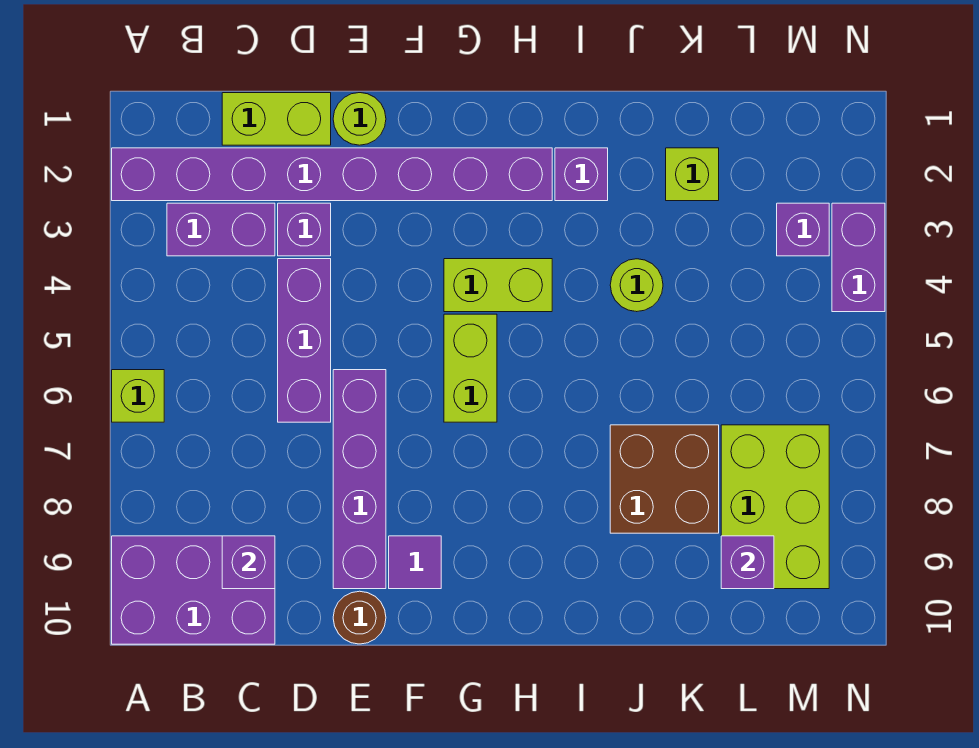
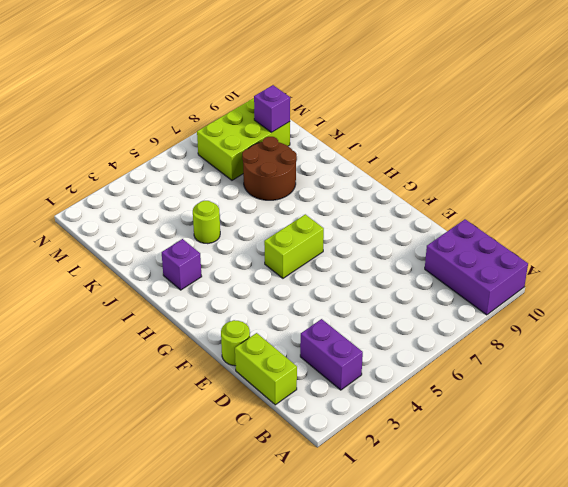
brown 2x2 round brick [242,137,297,200] -> brown 2x2 brick [610,425,719,533]
none -> purple 1x8 brick [112,148,552,201]
none -> lime 1x1 brick [112,370,164,422]
none -> purple 1x1 brick [278,203,331,256]

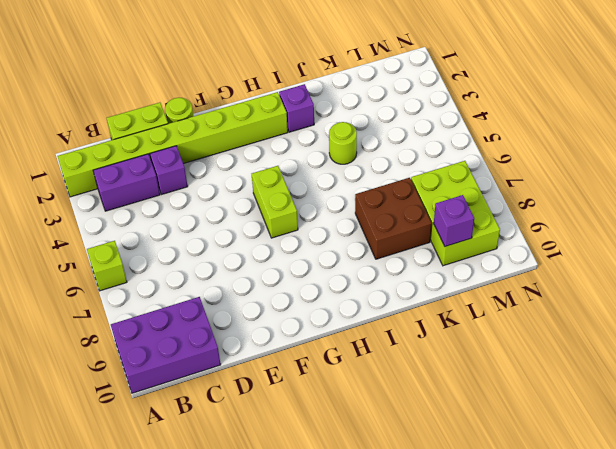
lime 1x8 brick [58,92,288,197] -> purple 1x8 brick [112,148,552,201]
none -> purple 1x3 brick [278,259,331,422]
none -> purple 1x4 brick [333,370,386,589]
none -> brown 1x1 round brick [333,591,386,644]

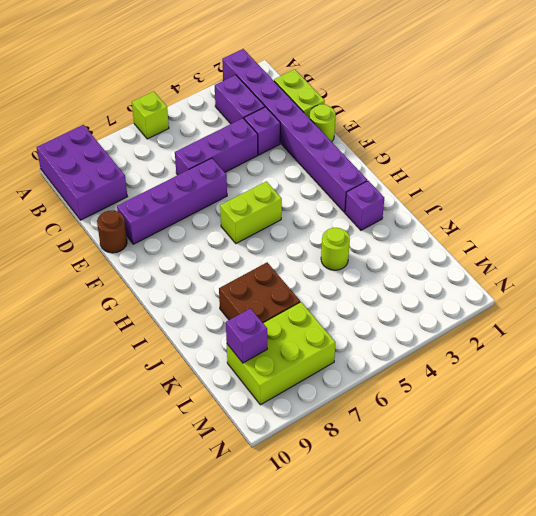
none -> purple 1x1 tile [389,536,441,589]
none -> lime 1x2 brick [444,259,552,312]
none -> lime 1x1 brick [666,148,719,201]

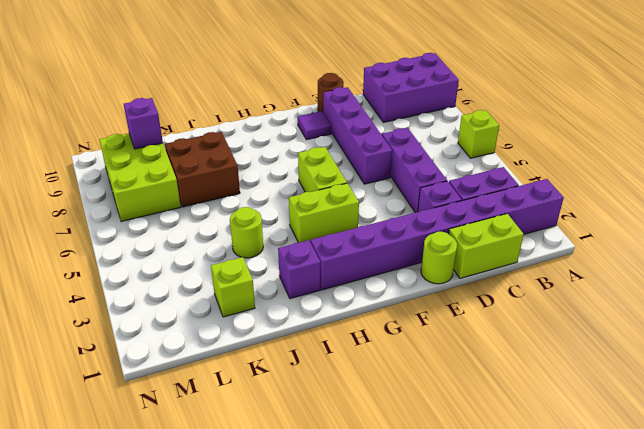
none -> purple 1x1 brick [777,203,829,256]
none -> purple 1x2 brick [832,203,885,312]
none -> purple 1x1 brick [222,536,275,589]

